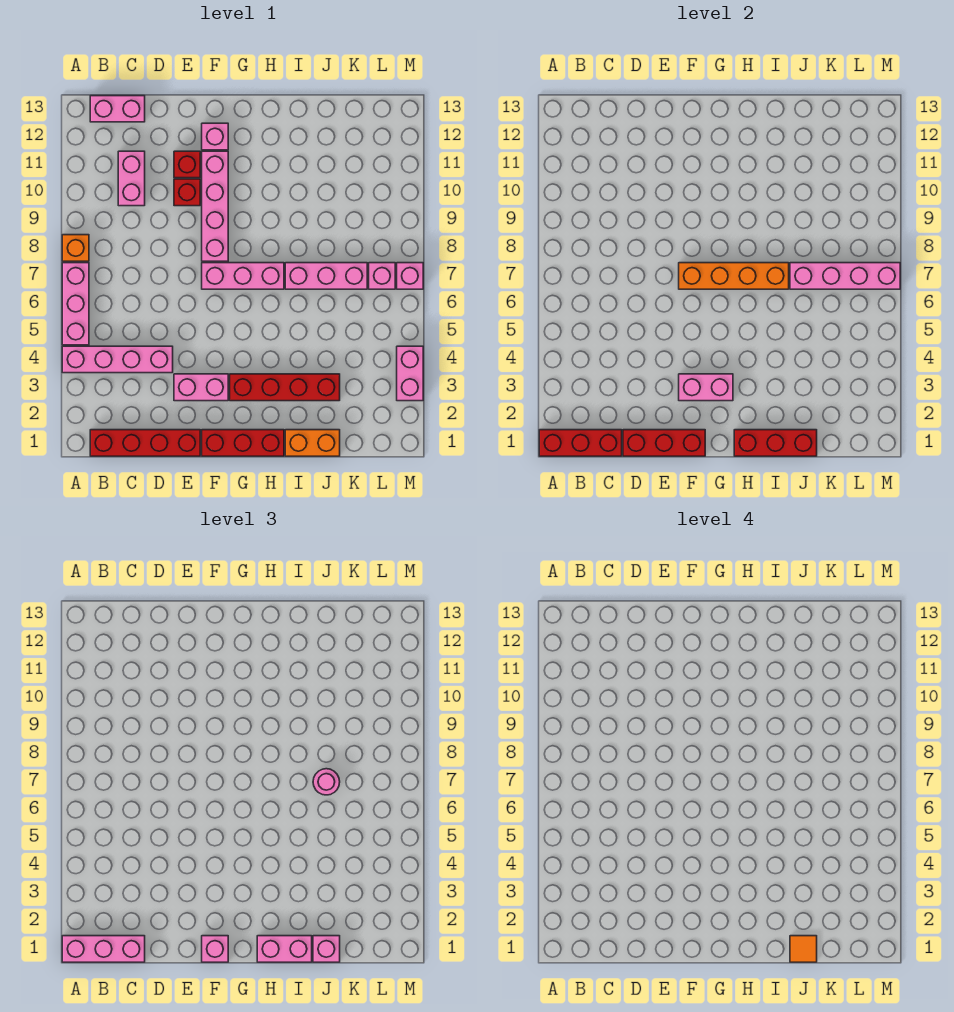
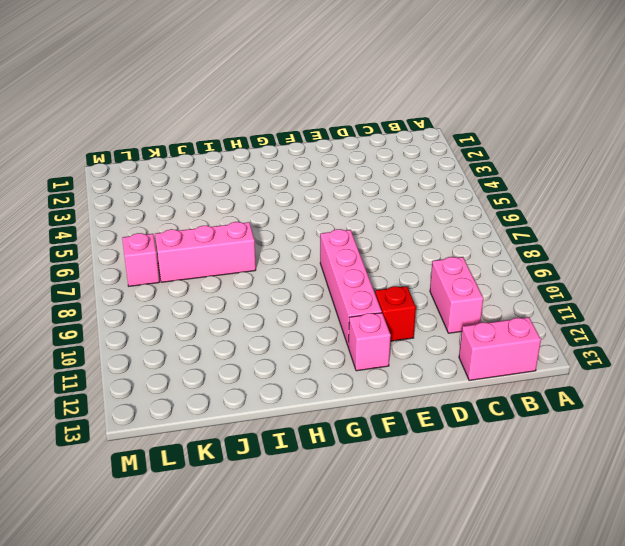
none -> pink 1x4 brick [62,346,173,373]
none -> pink 1x3 brick [62,263,89,345]
none -> orange 1x1 brick [62,235,89,261]
none -> red 1x4 brick [90,430,200,456]

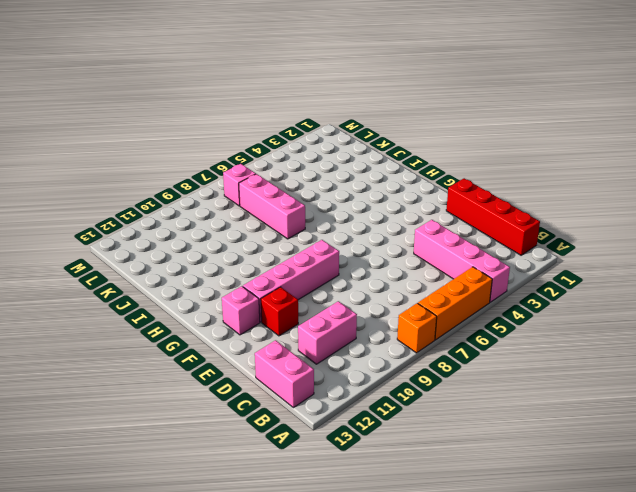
orange 1x3 brick [418,267,492,340] -> pink 1x3 brick [62,263,89,345]
none -> pink 1x2 brick [174,374,228,401]
none -> red 1x1 brick [174,179,200,206]
none -> red 1x3 brick [202,430,284,456]
none -> pink 1x3 brick [202,263,284,289]

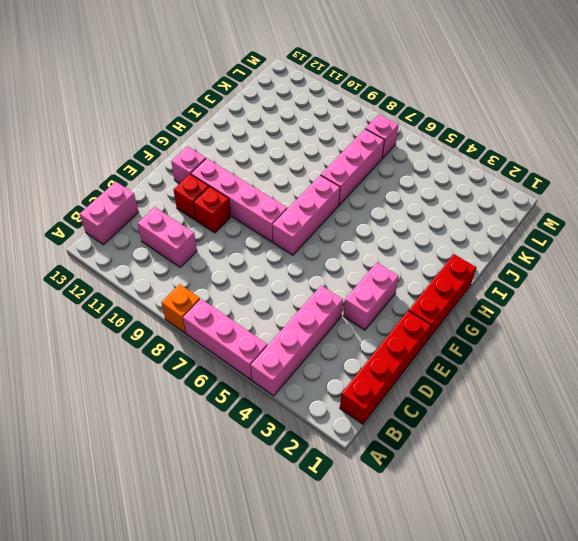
none -> red 1x4 brick [230,374,340,401]
none -> orange 1x2 brick [285,430,340,456]
none -> pink 1x2 brick [397,346,423,401]
none -> pink 1x1 brick [397,263,423,289]

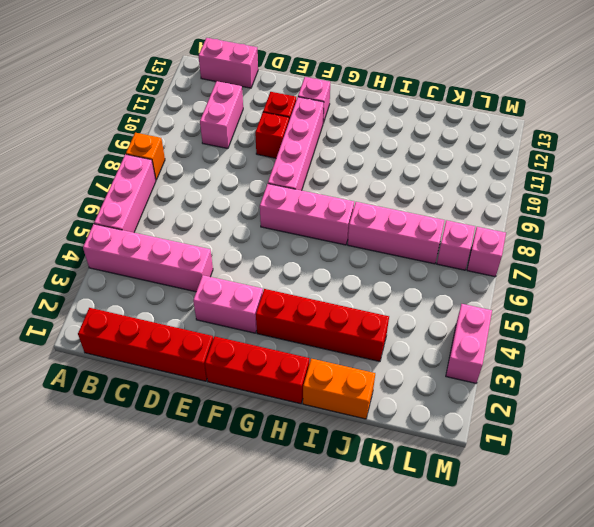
none -> red 1x3 brick [539,430,622,456]
none -> red 1x3 brick [623,430,705,456]
none -> pink 1x2 brick [679,374,733,401]
none -> orange 1x4 brick [679,263,789,289]

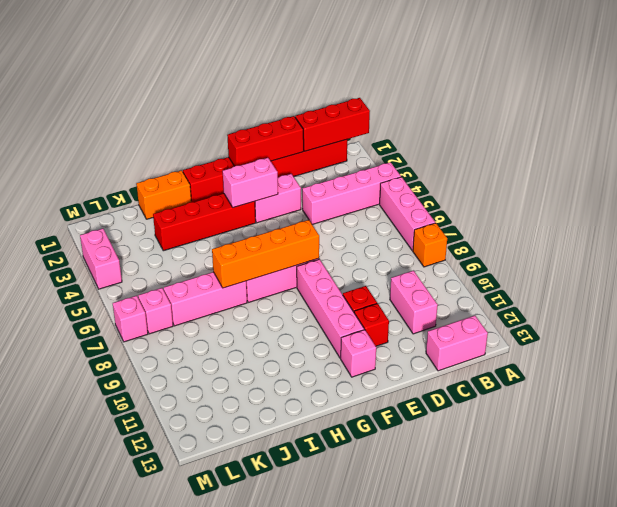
none -> red 1x3 brick [734,430,817,456]
none -> pink 1x4 brick [790,263,900,289]
none -> pink 1x3 brick [62,936,145,962]
none -> pink 1x1 brick [202,936,228,962]

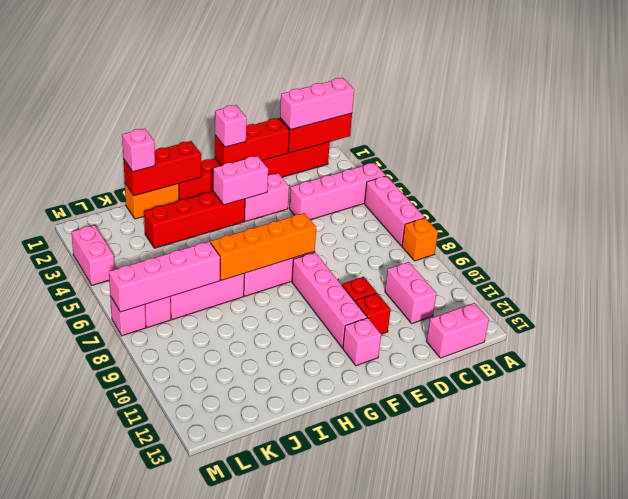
none -> pink 1x2 brick [257,936,312,962]
none -> pink 1x1 round brick [313,769,340,795]
none -> orange 1x1 tile [790,936,817,962]

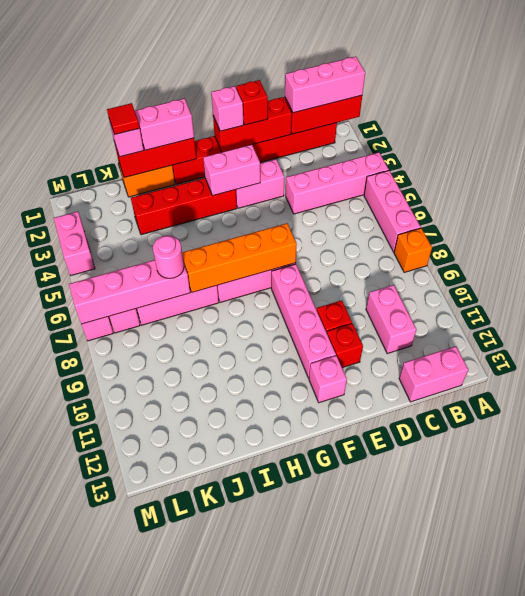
red 1x1 brick [236,80,268,125] -> none
red 1x1 tile [107,103,140,135] -> orange 1x1 tile [790,936,817,962]

